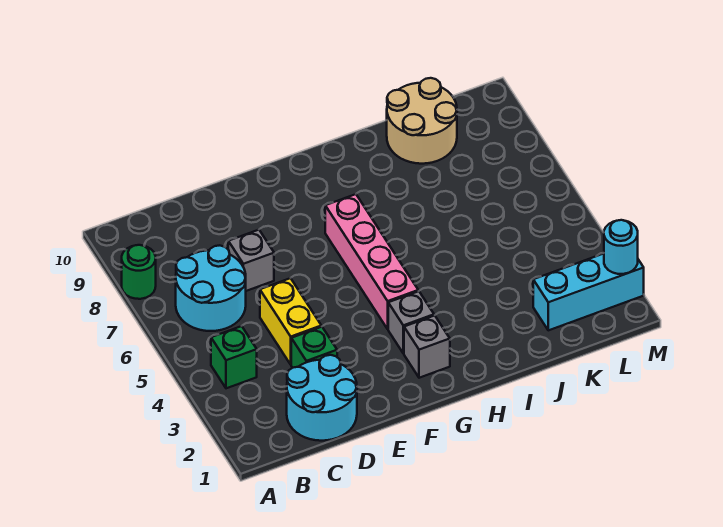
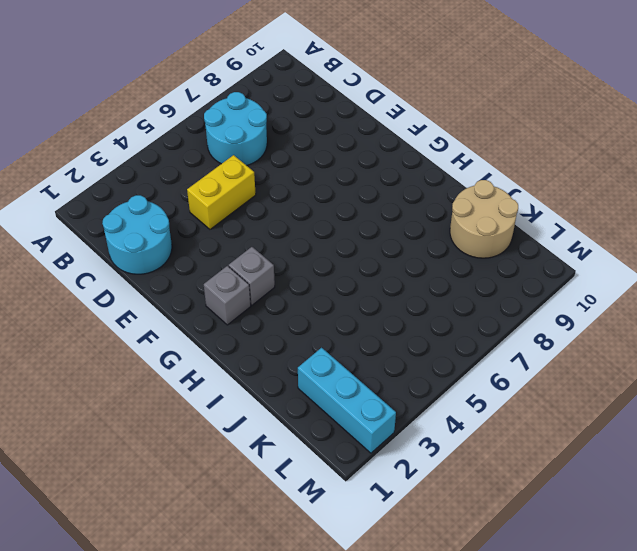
none -> green 1x1 round brick [122,245,156,299]
none -> green 1x1 brick [211,326,257,388]
none -> green 1x1 brick [291,327,337,368]

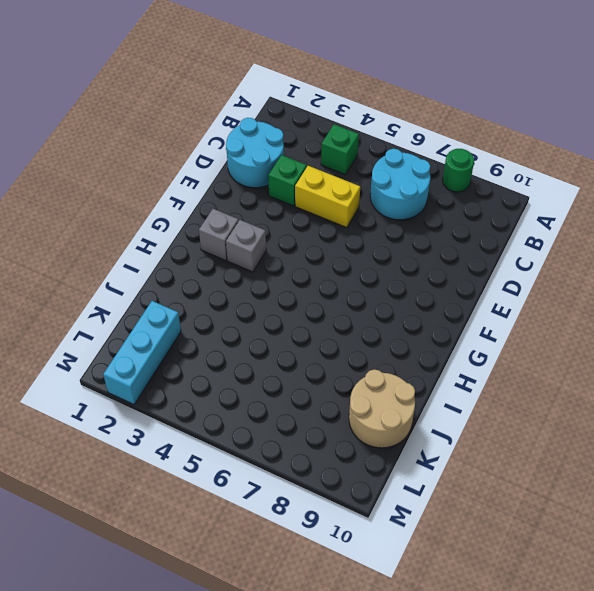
none -> grey 1x1 brick [228,230,274,291]
none -> pink 1x4 brick [325,194,418,329]
none -> cyan 1x1 round brick [604,220,638,274]

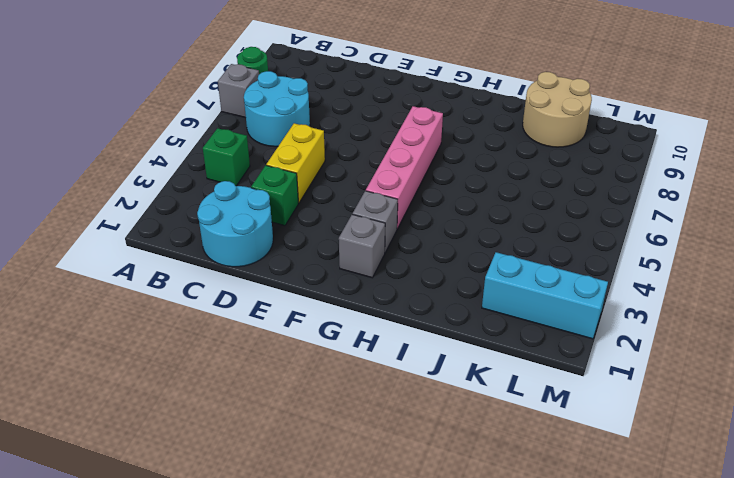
grey 1x1 brick [218,64,259,118] -> grey 1x1 brick moved to [228,230,274,291]
none -> cyan 1x1 round brick [604,220,638,274]

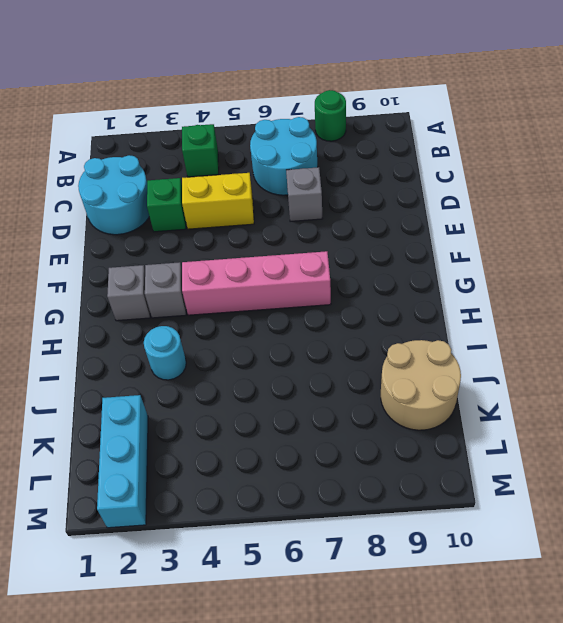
cyan 1x1 round brick [144,326,186,380] -> cyan 1x1 round brick moved to [604,220,638,274]

